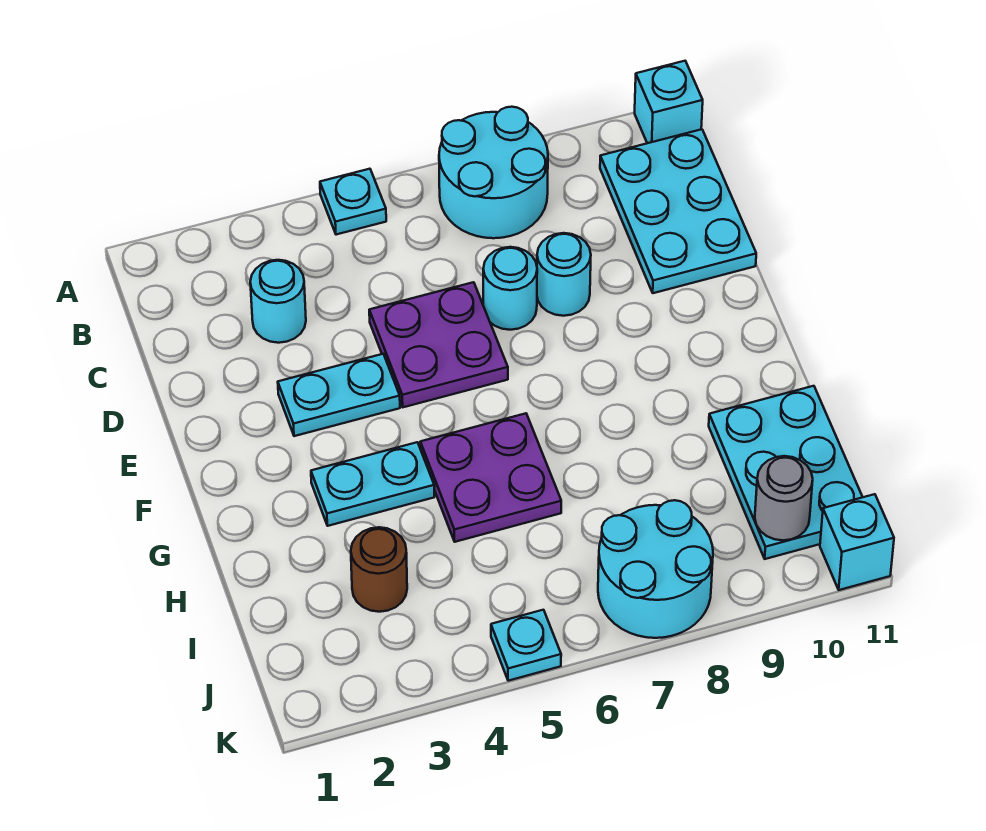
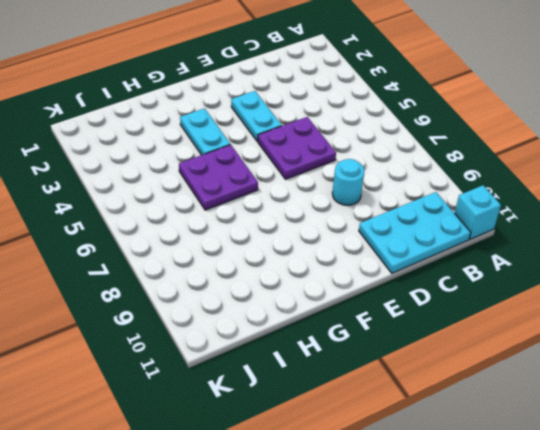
none -> cyan 1x1 plate [320,169,386,235]
none -> cyan 2x2 round brick [439,107,548,238]
none -> cyan 1x1 round brick [250,260,306,343]

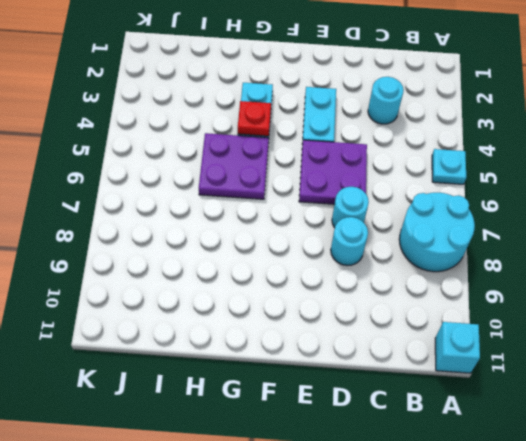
red 1x1 plate [238,101,271,136] -> none
none -> cyan 2x3 plate [600,129,756,293]
none -> cyan 2x3 plate [709,386,862,559]
none -> brown 1x1 round brick [351,527,407,612]

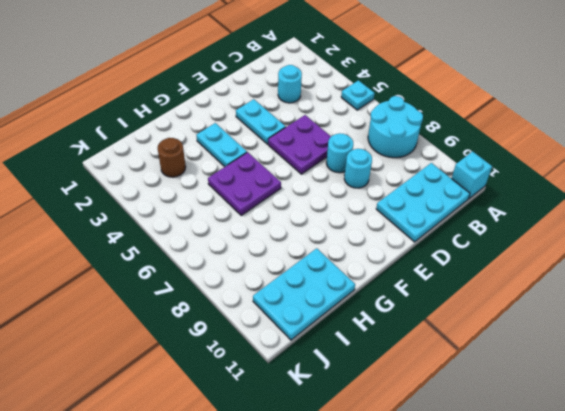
none -> cyan 2x2 round brick [598,500,713,638]
none -> cyan 1x1 plate [491,610,561,681]
none -> cyan 1x1 brick [820,494,894,590]

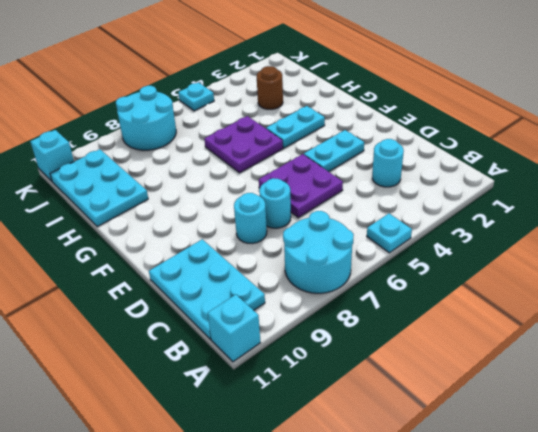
none -> grey 1x1 round brick [755,456,813,540]

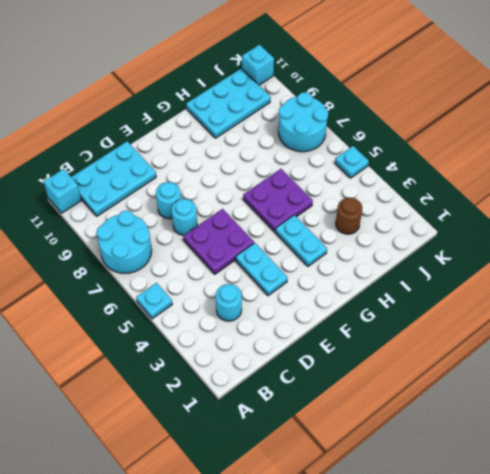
none -> grey 1x1 round brick [755,456,813,540]

